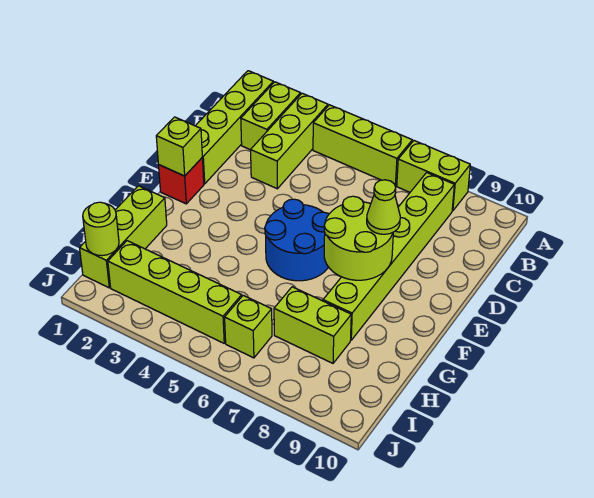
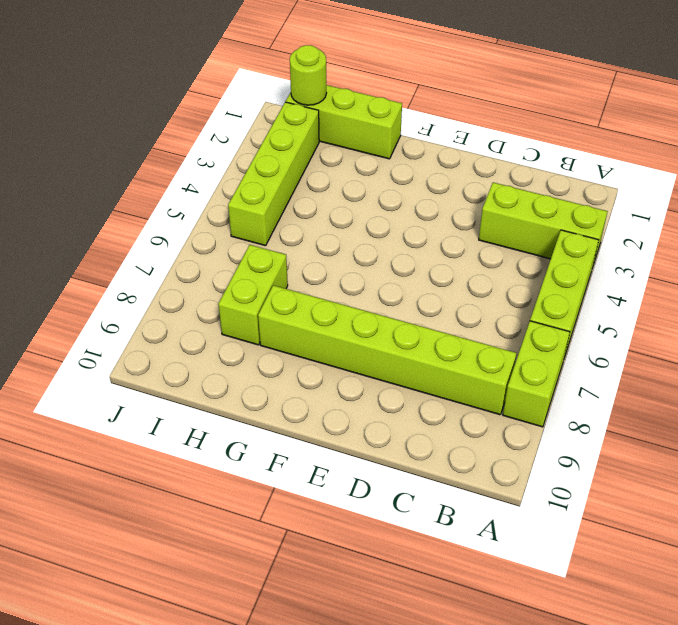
none -> lime 1x4 brick [196,71,273,184]
none -> lime 1x2 brick [241,82,301,150]
none -> red 1x1 brick [159,158,204,204]

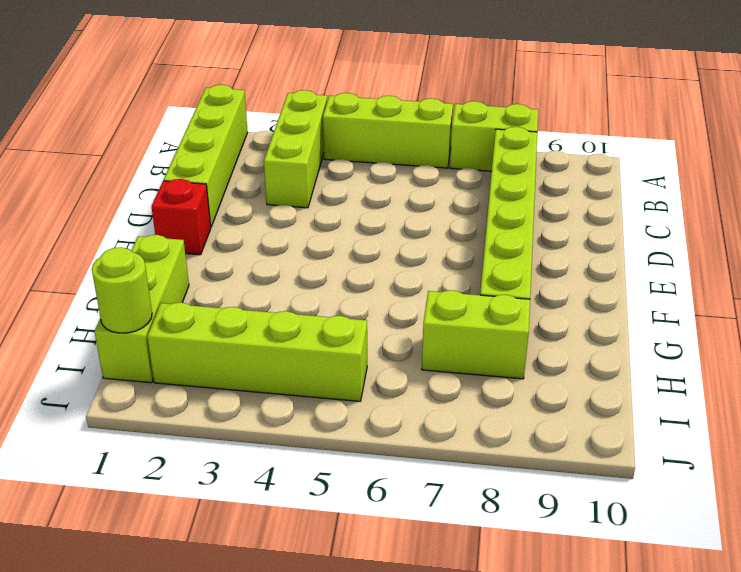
none -> lime 1x2 brick [241,82,301,150]
none -> blue 2x2 round brick [265,199,329,281]
none -> lime 1x1 brick [225,295,272,358]

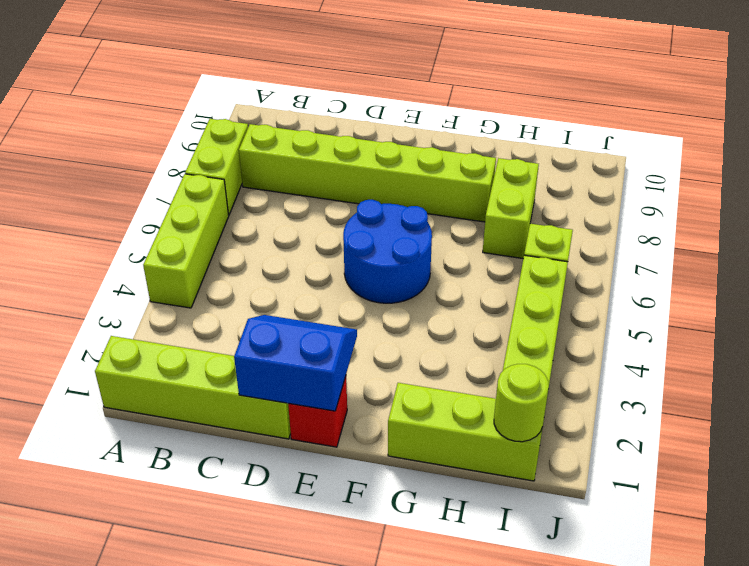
blue 2x2 slope [234,315,357,411] -> lime 1x1 brick [156,117,202,176]
none -> lime 1x2 brick [241,82,301,150]
none -> lime 1x3 brick [251,93,328,189]
none -> lime 2x2 round brick [324,196,393,280]

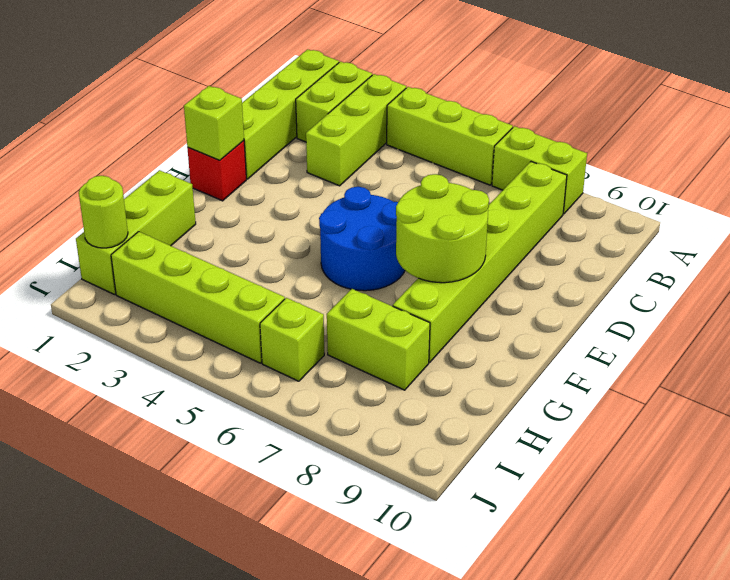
none -> lime 1x1 cone [367,180,400,234]

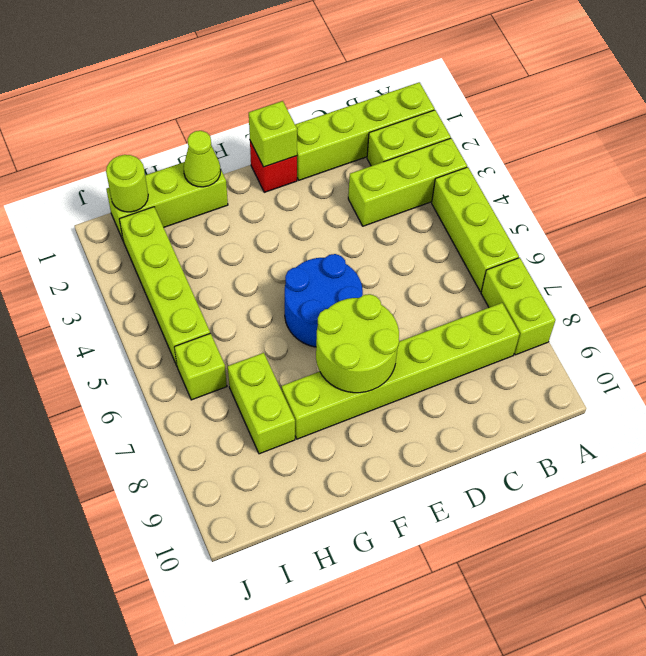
lime 1x1 cone [184,131,221,187] -> lime 1x1 cone moved to [367,180,400,234]

